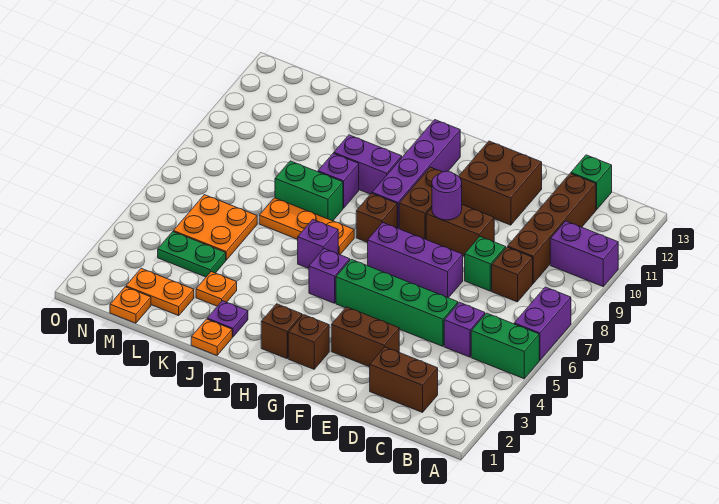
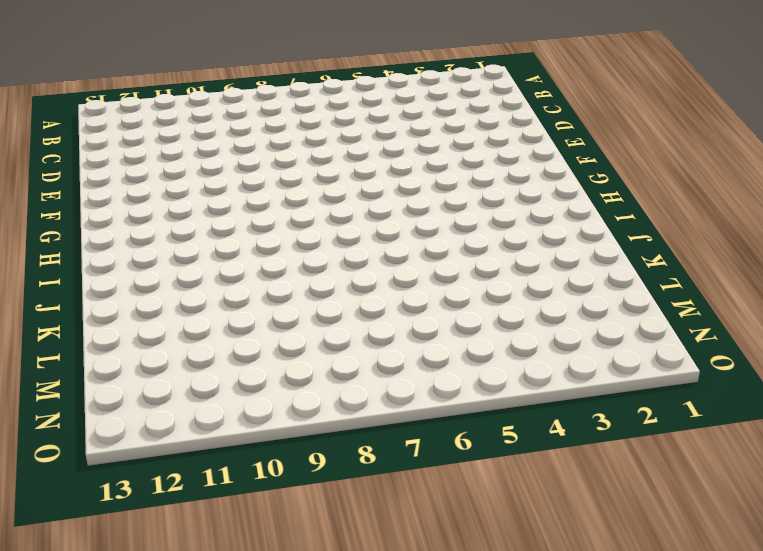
none -> green 1x2 brick [471,313,539,379]
none -> purple 1x2 brick [514,287,571,360]
none -> purple 1x2 brick [550,221,618,286]
none -> brown 1x2 brick [370,347,438,412]

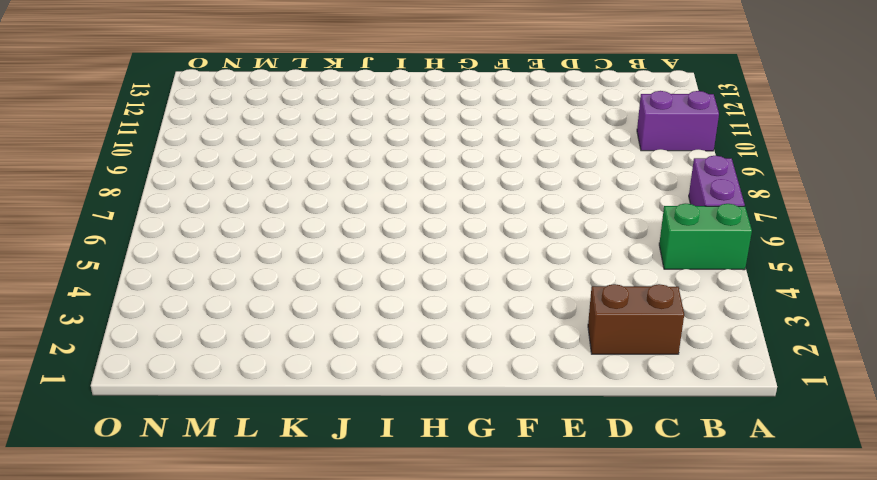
none -> purple 1x1 brick [444,302,485,357]
none -> brown 1x1 brick [492,247,533,302]
none -> brown 1x4 brick [508,173,596,283]
none -> green 1x1 brick [571,155,612,210]

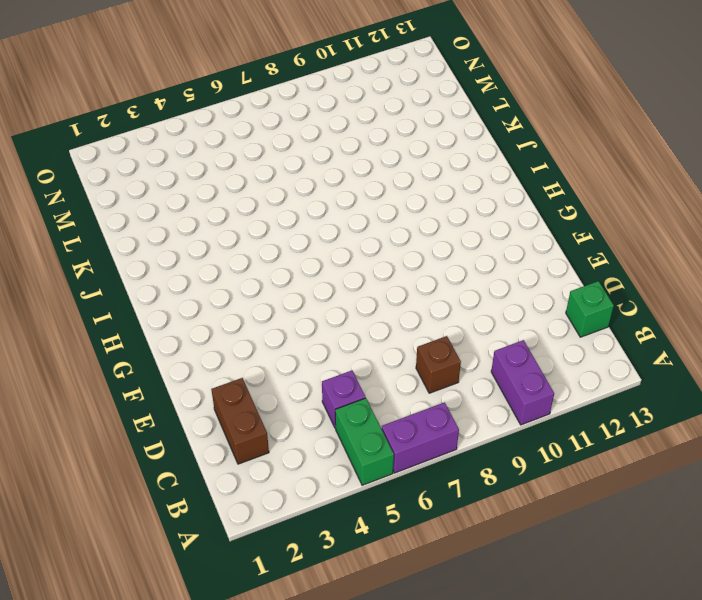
none -> brown 1x4 brick [508,173,596,283]
none -> green 1x4 brick [336,259,458,346]
none -> green 1x1 brick [465,236,506,291]
none -> brown 1x2 brick [331,307,399,367]

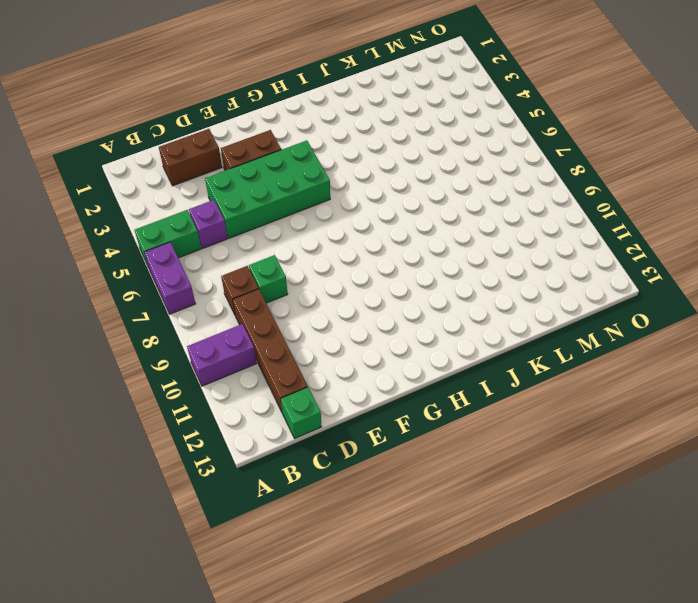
green 2x4 brick [205,141,330,238] -> green 1x4 brick [336,259,458,346]
none -> purple 1x3 brick [368,223,463,298]
none -> brown 1x2 brick [426,205,494,256]
none -> brown 2x2 brick [459,141,542,225]
none -> brown 1x1 brick [288,315,329,369]

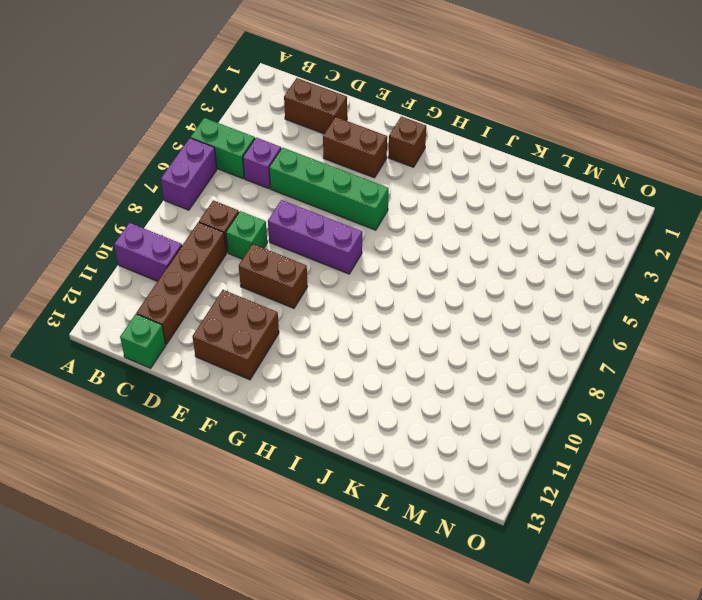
none -> brown 1x2 brick [399,167,442,239]
none -> brown 1x1 brick [261,304,302,359]
none -> purple 1x1 brick [309,249,350,303]
none -> brown 1x1 brick [356,193,397,242]

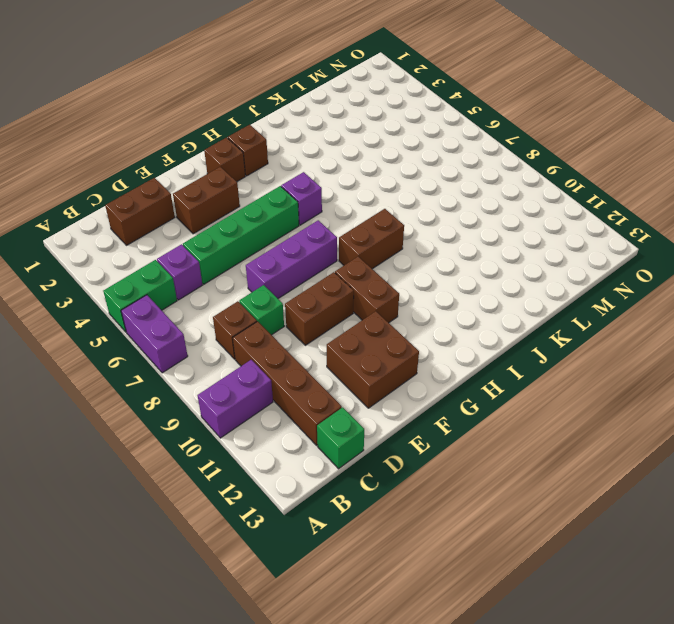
brown 1x2 brick [339,209,404,269] -> brown 1x1 brick [356,193,397,242]
none -> purple 1x4 brick [372,120,460,229]
none -> purple 1x1 brick [298,219,338,268]
none -> orange 1x3 plate [259,198,354,255]
none -> purple 1x2 brick [334,135,402,194]

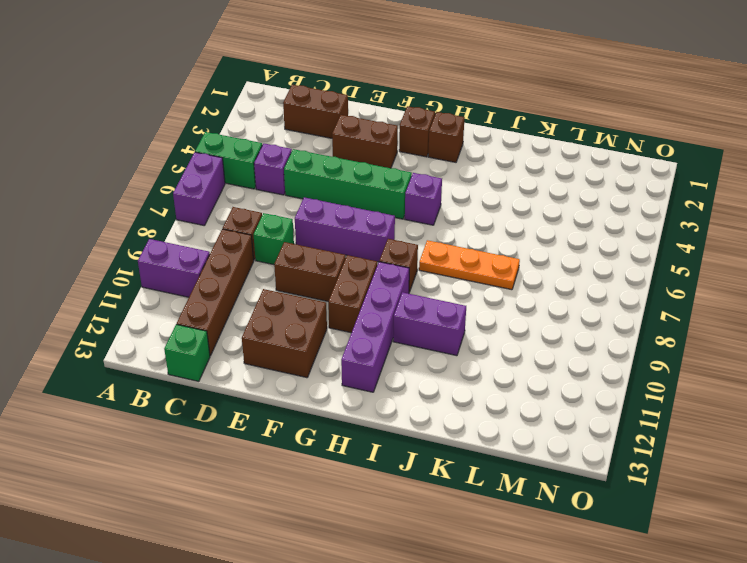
none -> purple 1x1 brick [298,219,338,268]
none -> orange 1x1 plate [191,319,232,355]
none -> purple 1x1 plate [207,301,248,337]
none -> green 1x2 brick [275,161,343,221]

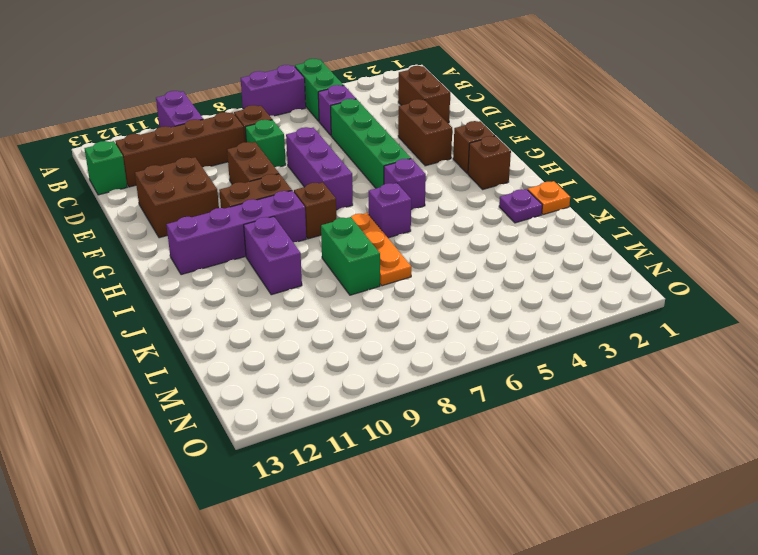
none -> purple 1x1 brick [318,153,359,208]
none -> orange 1x1 plate [196,272,237,306]
none -> orange 1x2 plate [126,268,194,316]
none -> green 1x2 plate [158,232,226,277]

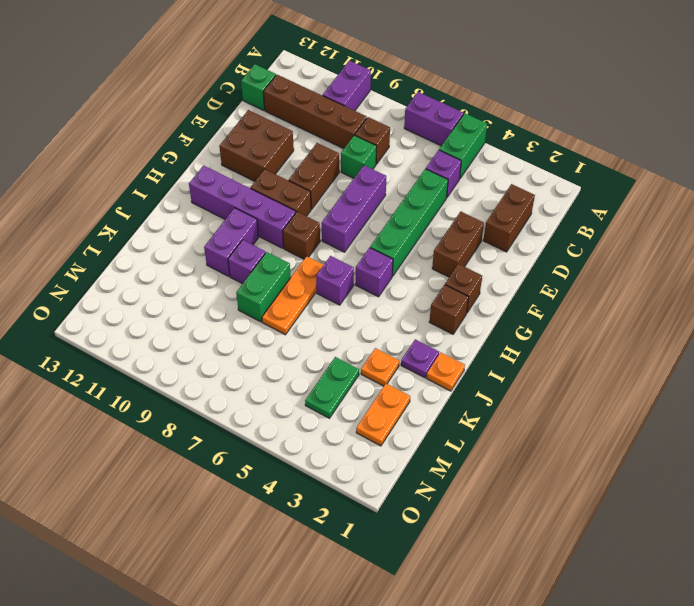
none -> orange 2x2 plate [173,195,257,260]
none -> orange 1x1 plate [110,287,151,323]
none -> purple 1x1 round brick [432,171,462,220]

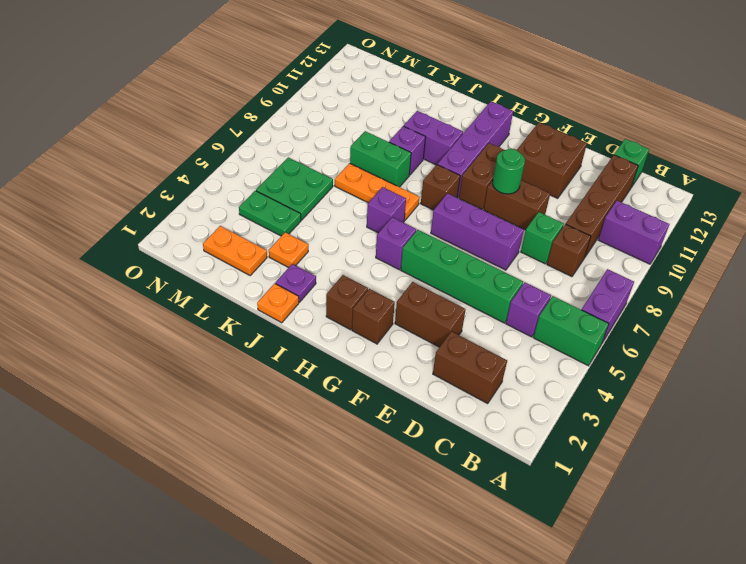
green 1x1 round brick [493,149,525,194] -> purple 1x1 round brick [432,171,462,220]
green 2x2 plate [256,157,333,220] -> orange 2x2 plate [173,195,257,260]
none -> orange 1x1 plate [110,287,151,323]

